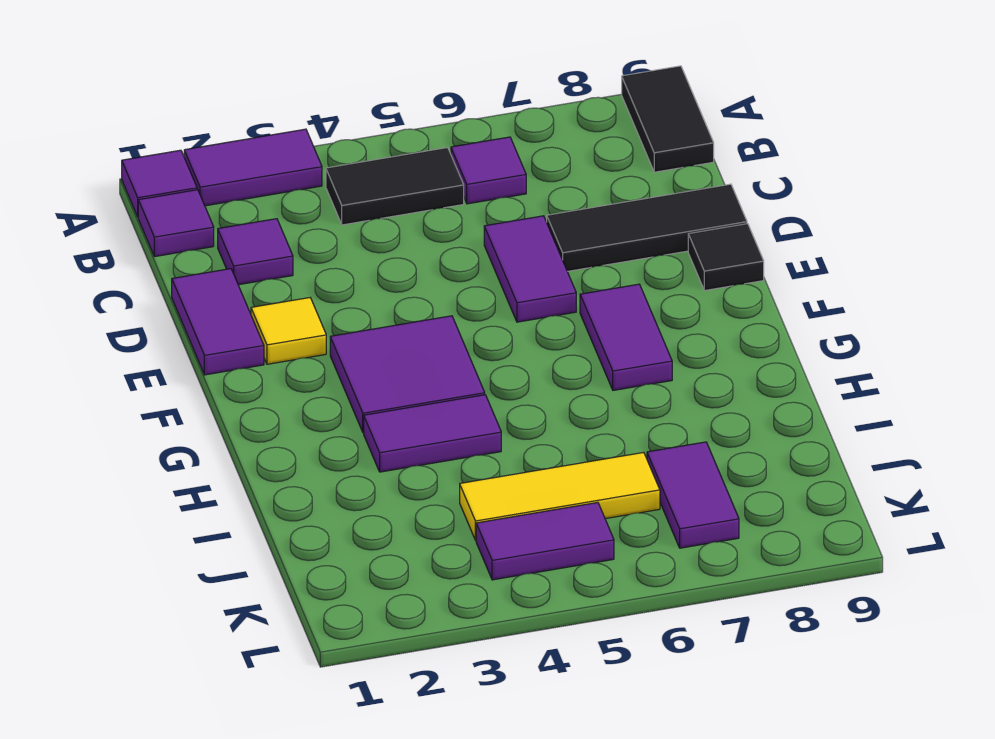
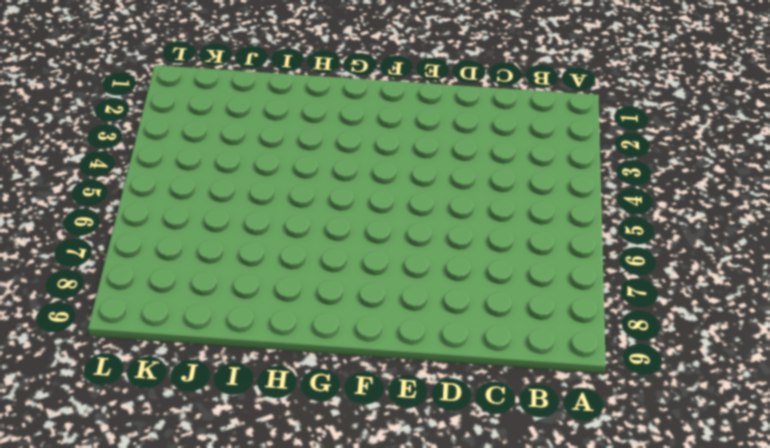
none -> purple 1x1 tile [122,150,197,217]
none -> purple 1x2 tile [184,129,322,206]
none -> black 1x2 tile [622,66,714,172]

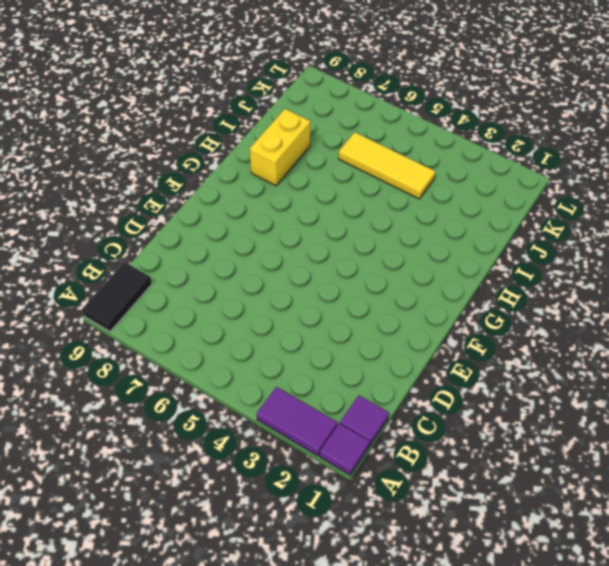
yellow 1x2 brick [250,109,310,186] -> none
none -> black 1x2 tile [326,148,464,225]
none -> purple 1x1 tile [451,137,526,204]
none -> purple 1x1 tile [218,219,293,285]

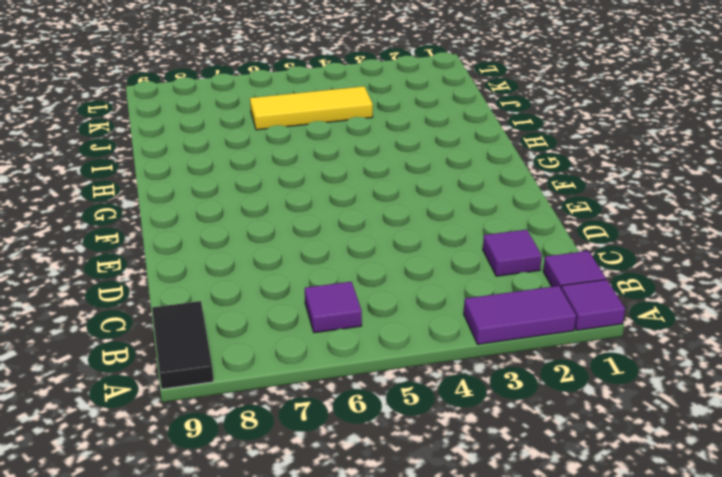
none -> black 1x2 tile [326,148,464,225]
none -> purple 1x2 tile [172,269,264,375]
none -> purple 1x2 tile [484,216,576,322]

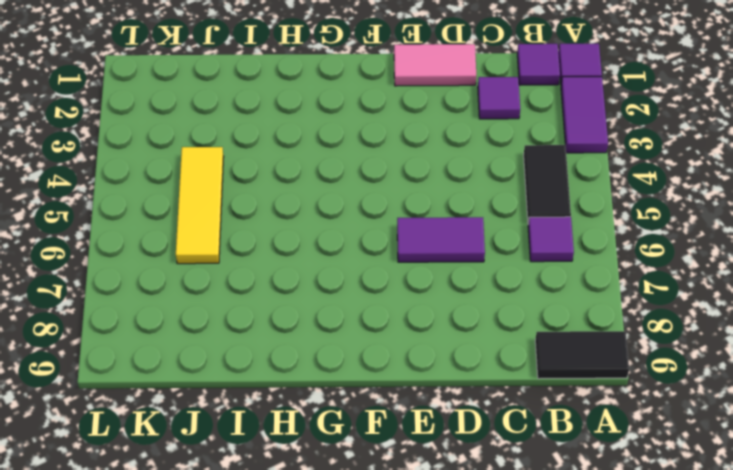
pink 1x2 tile [394,44,476,86] -> purple 1x2 tile [172,269,264,375]
none -> black 1x3 tile [547,184,747,271]
none -> yellow 1x1 tile [251,298,326,364]
none -> black 1x1 tile [688,224,764,291]

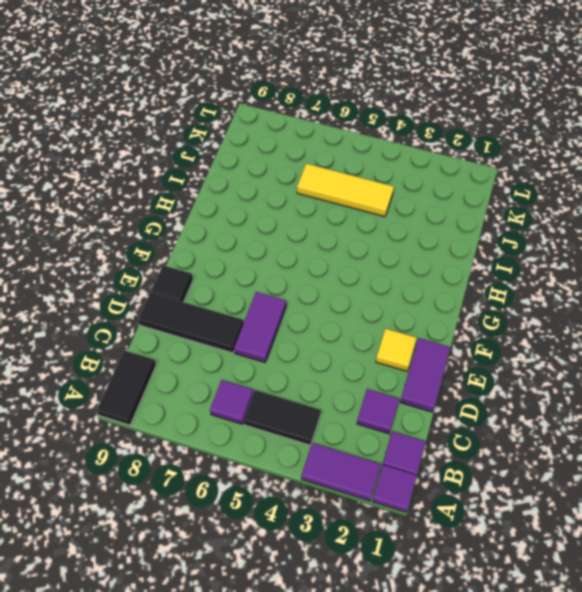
none -> purple 2x2 tile [330,316,485,433]
none -> purple 1x2 tile [580,284,672,390]
none -> purple 1x2 tile [364,395,501,472]

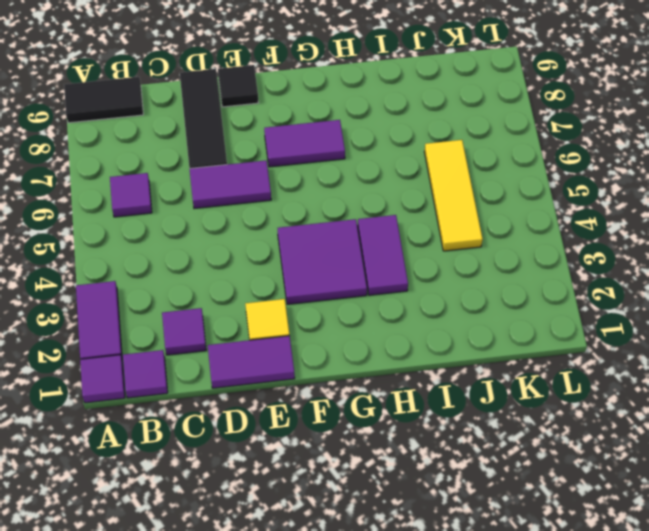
none -> black 1x2 tile [326,148,464,225]
none -> purple 1x2 tile [647,442,739,548]
none -> purple 1x2 tile [476,502,614,580]

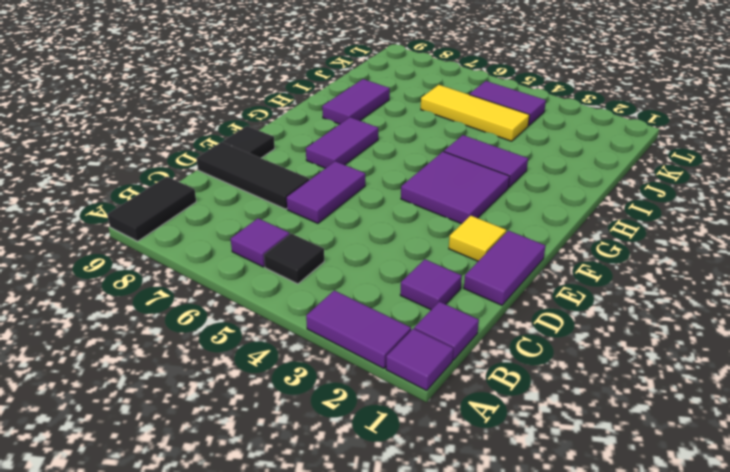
black 1x1 tile [264,234,324,284] -> black 1x2 tile [326,148,464,225]
purple 1x2 tile [322,79,390,124] -> purple 1x2 tile moved to [647,442,739,548]

